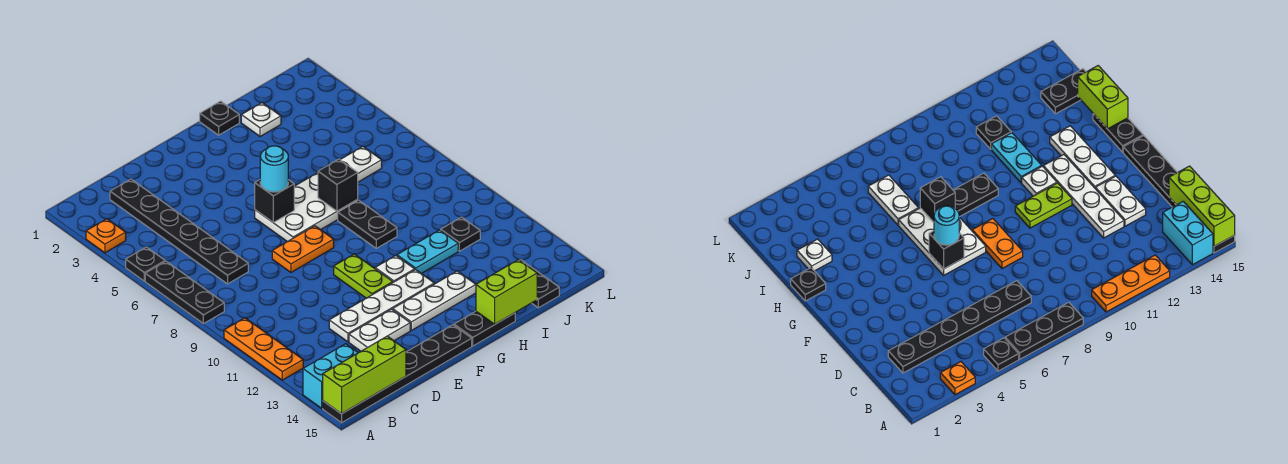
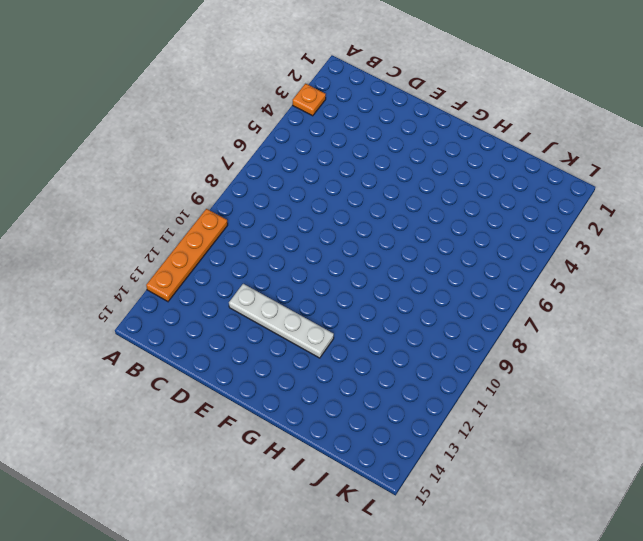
orange 1x4 plate [146,209,228,301] -> orange 1x3 plate [224,318,303,380]
none -> black 1x1 plate [126,247,165,281]
none -> black 1x3 plate [145,261,224,324]
none -> cyan 1x2 brick [303,344,358,408]

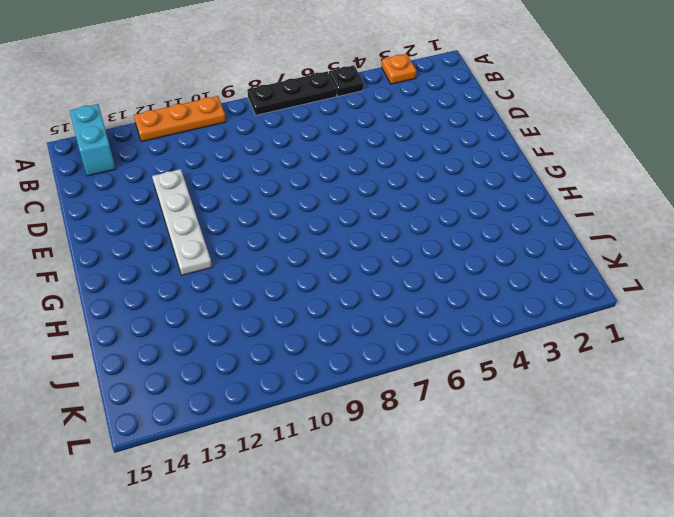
none -> black 1x6 plate [323,325,472,423]
none -> black 1x6 plate [110,179,248,284]
none -> white 1x2 plate [349,309,410,351]

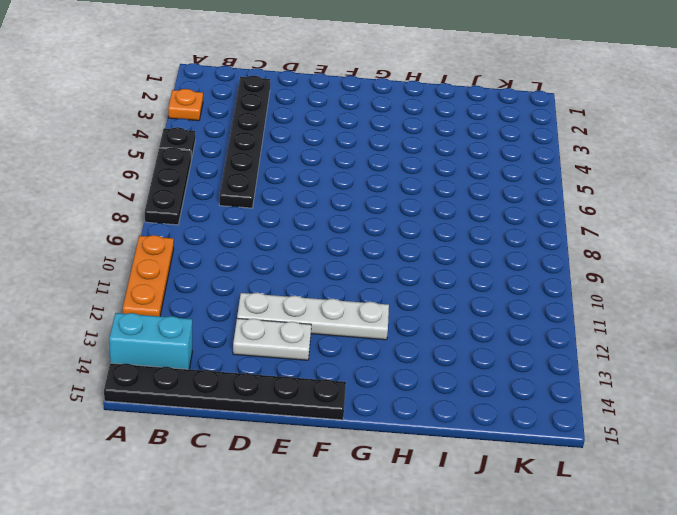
none -> orange 1x2 plate [272,226,334,272]
none -> white 2x3 plate [255,173,358,242]
none -> lime 1x2 plate [334,254,393,298]

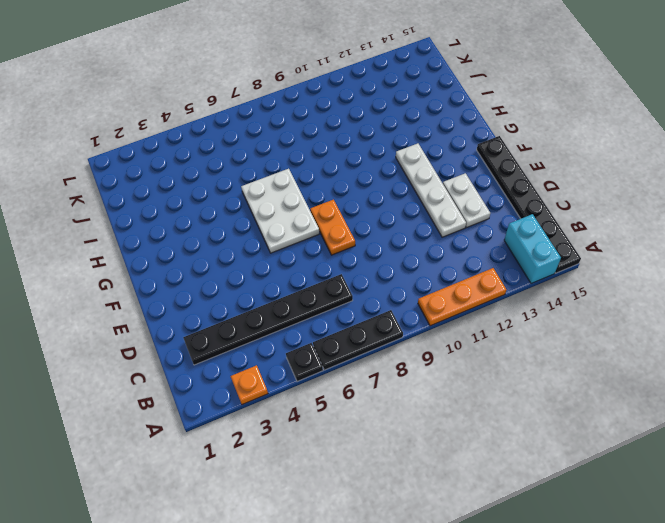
none -> lime 1x2 plate [334,254,393,298]
none -> white 1x3 plate [393,271,476,331]
none -> white 1x1 plate [375,255,415,282]

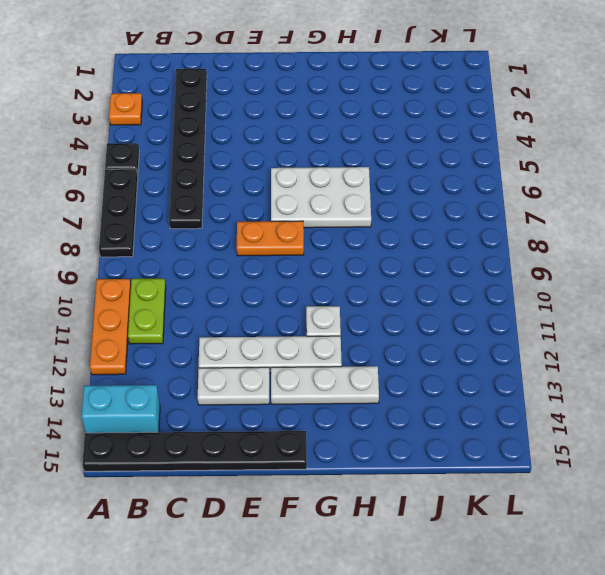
lime 1x2 plate [128,279,166,344] -> lime 1x2 plate moved to [334,254,393,298]
none -> black 1x2 plate [454,312,515,346]
none -> black 1x1 plate [200,101,239,135]
none -> black 1x2 plate [338,200,397,248]

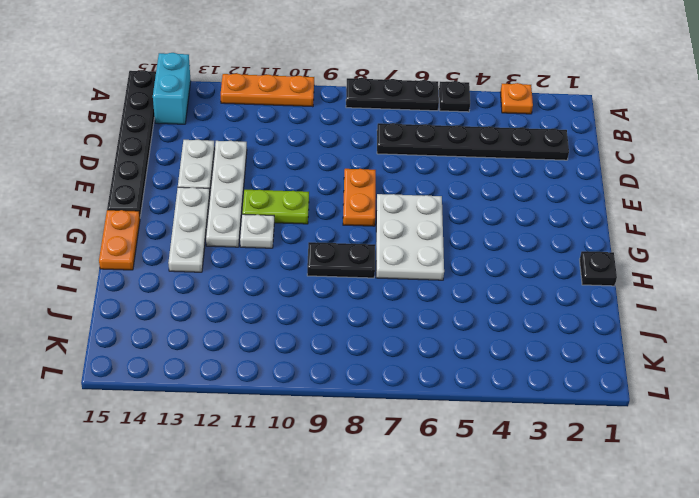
orange 1x2 plate [99,210,140,270] -> black 1x2 plate [454,312,515,346]
none -> cyan 1x2 plate [397,230,458,274]
none -> white 1x1 plate [241,103,281,137]
none -> white 1x2 plate [340,146,382,182]

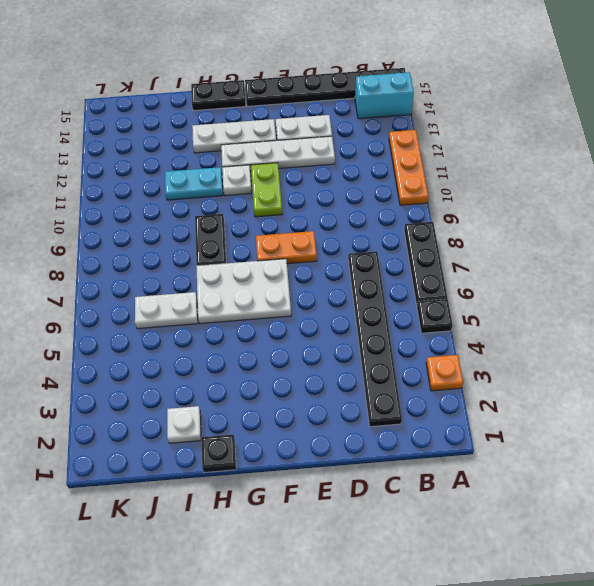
none -> black 1x1 plate [441,217,480,251]
none -> black 1x2 plate [520,260,559,308]
none -> lime 1x3 brick [323,336,406,414]

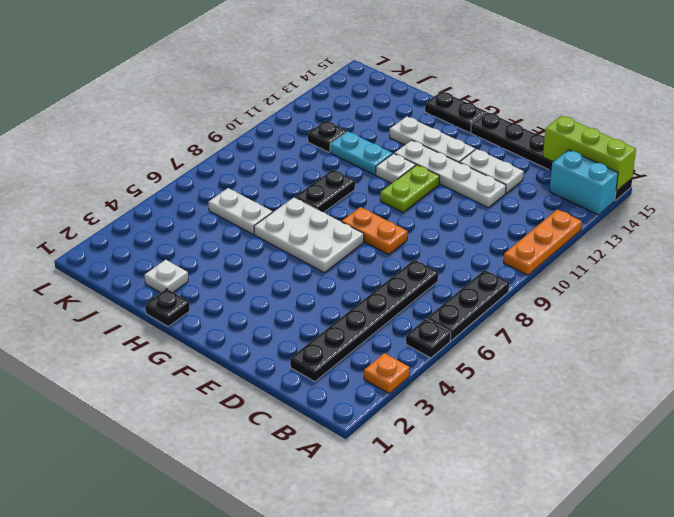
none -> black 1x2 plate [520,260,559,308]
none -> black 1x1 brick [255,180,294,223]
none -> black 1x1 brick [318,159,358,211]

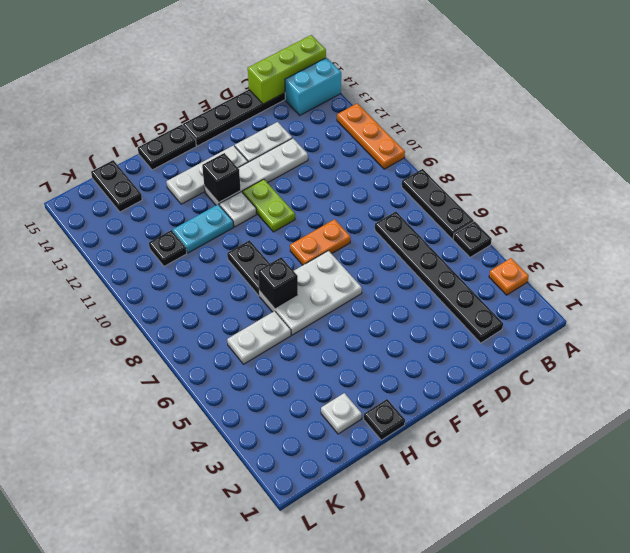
black 1x1 brick [202,153,241,202] -> black 1x1 brick moved to [255,180,294,223]
none -> lime 1x2 brick [476,260,537,324]
none -> cyan 1x1 round brick [260,146,288,192]

